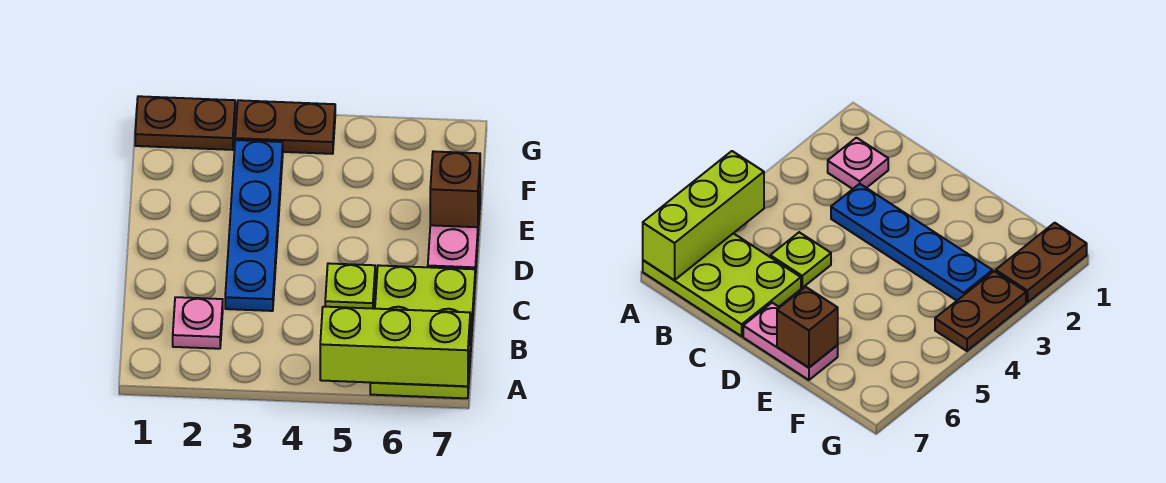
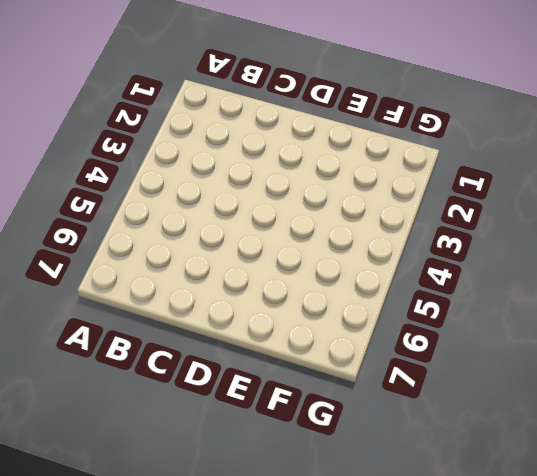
none -> lime 2x3 plate [370,265,475,398]
none -> pink 1x1 plate [173,297,223,349]

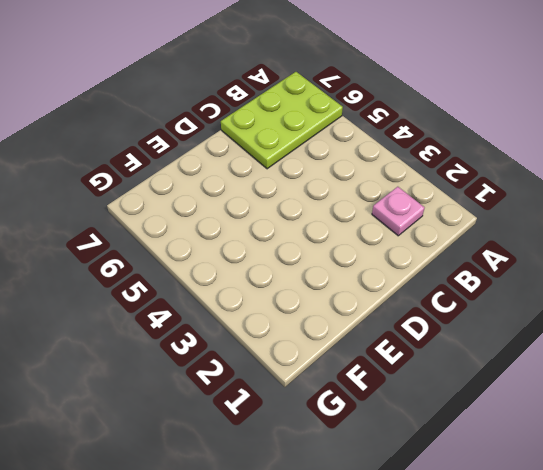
none -> blue 1x4 plate [225,140,283,311]
none -> lime 1x1 plate [325,263,375,309]

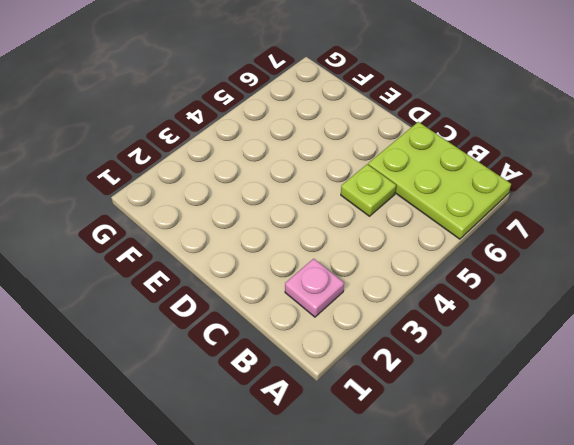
none -> blue 1x4 plate [225,140,283,311]
none -> pink 1x2 plate [428,202,480,278]

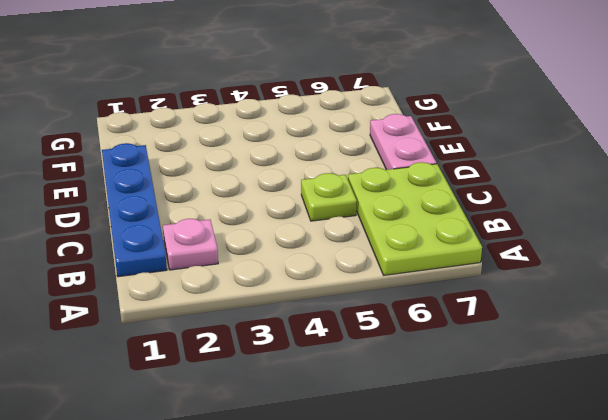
blue 1x4 plate [102,143,167,277] -> blue 1x4 plate moved to [225,140,283,311]
none -> brown 1x2 plate [135,96,235,150]
none -> brown 1x2 plate [235,100,335,154]

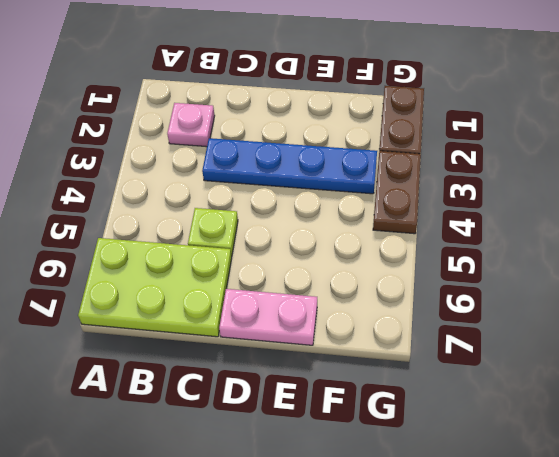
none -> lime 1x3 brick [320,307,470,386]
none -> brown 1x1 brick [430,151,480,227]

